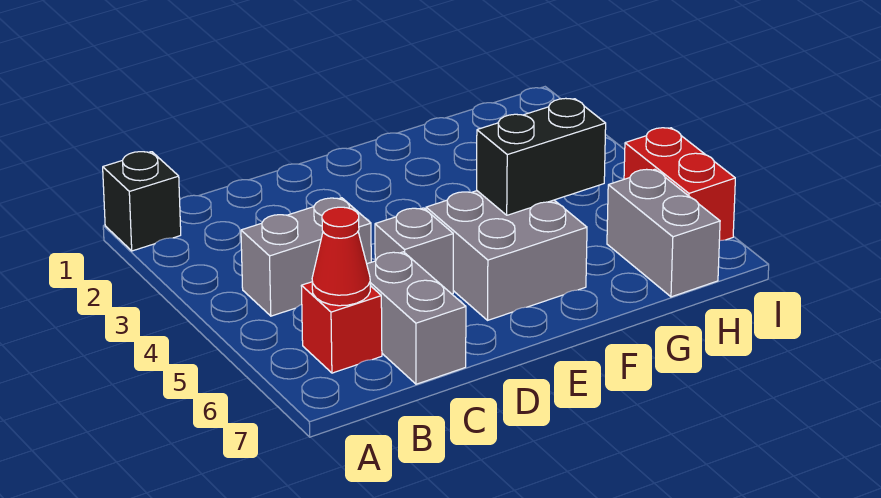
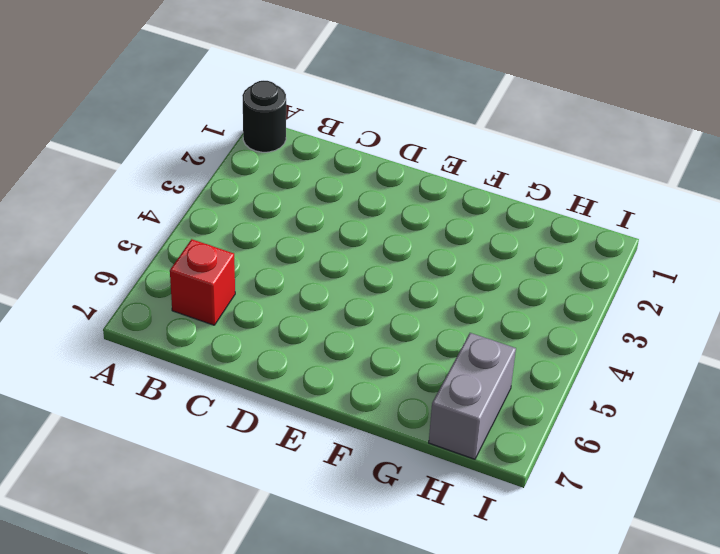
black 1x1 round brick [242,81,286,152] -> black 1x1 brick [103,152,181,251]
none -> grey 1x2 brick [241,198,371,316]
none -> grey 1x2 brick [367,252,466,384]

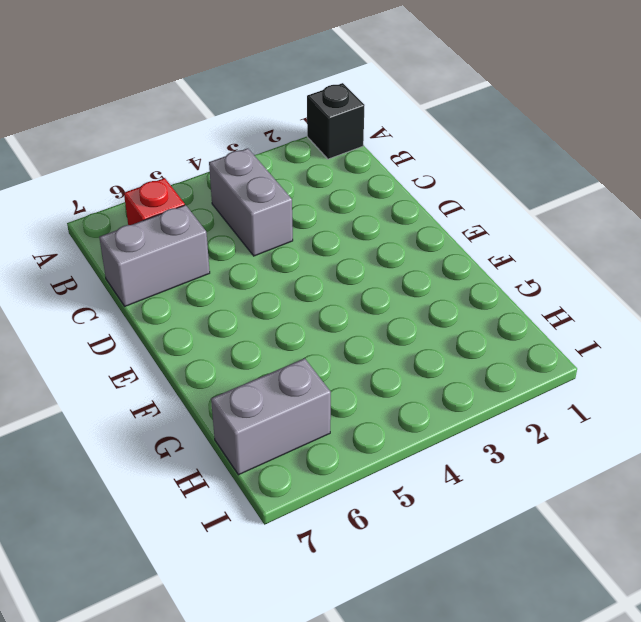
none -> grey 1x1 brick [375,208,453,294]
none -> grey 2x2 brick [426,191,587,320]

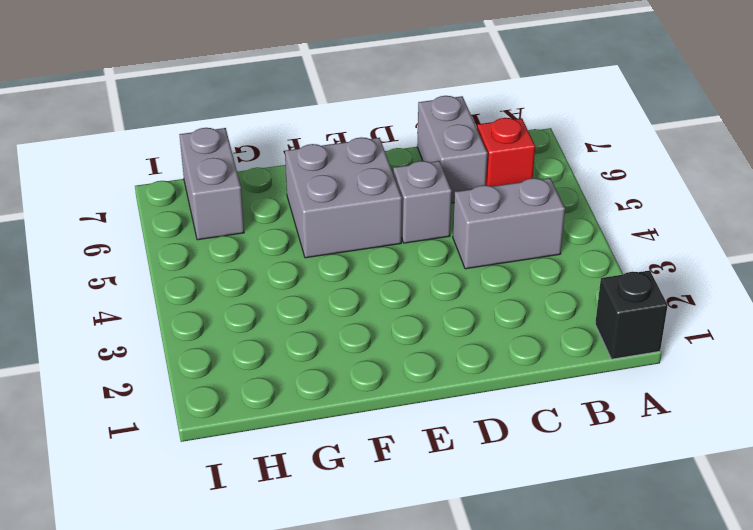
none -> red 1x2 brick [624,128,735,241]
none -> red 1x1 cone [312,207,370,306]

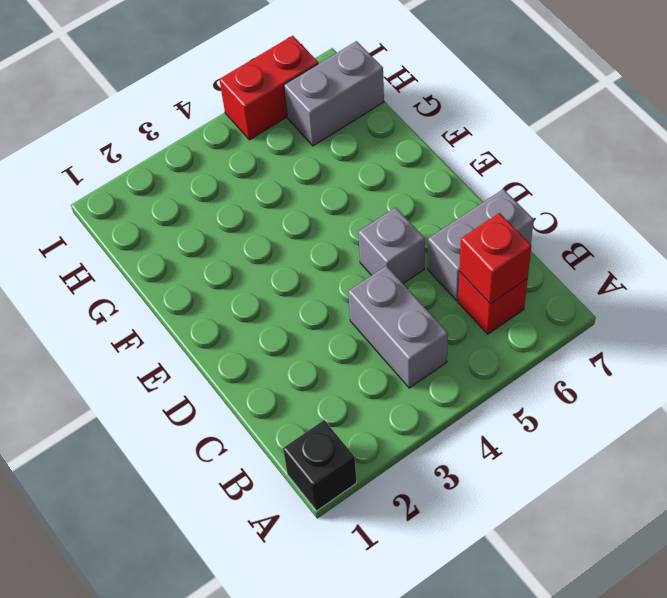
red 1x1 brick [459,213,531,304] -> red 1x1 cone [312,207,370,306]
none -> grey 2x2 brick [426,191,587,320]
none -> black 1x2 brick [477,98,606,215]

